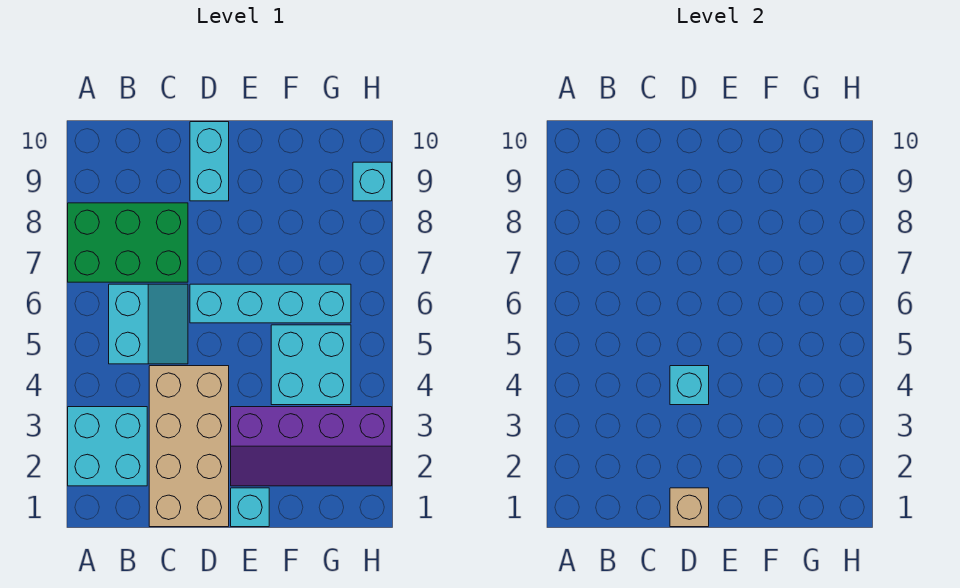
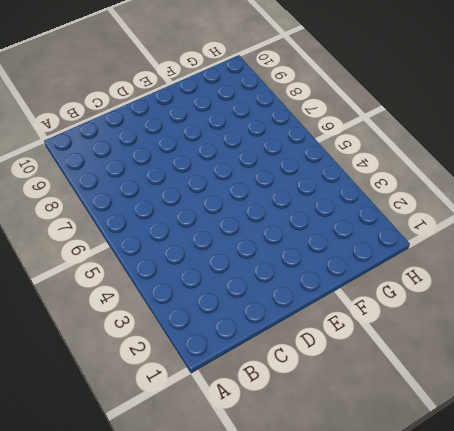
none -> cyan 2x2 brick [68,407,147,486]
none -> green 2x3 brick [68,203,188,282]
none -> cyan 2x2 slope [109,284,188,364]

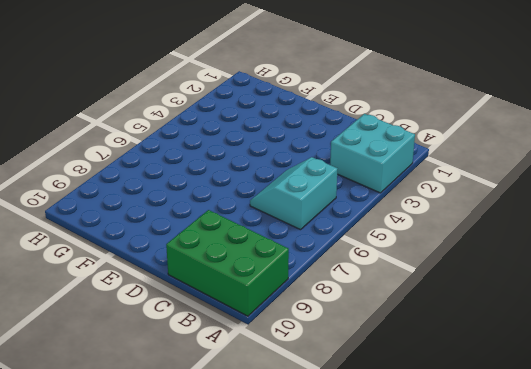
green 2x3 brick [166,210,289,316] -> green 2x3 brick moved to [68,203,188,282]
none -> tan 2x4 brick [149,366,229,527]
none -> cyan 1x4 brick [190,284,351,323]
none -> cyan 1x2 brick [190,122,229,201]

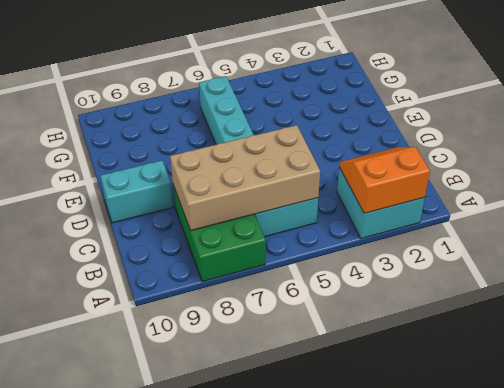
orange 2x2 slope [339,147,430,213] -> none
tan 2x4 brick [170,125,320,231] -> tan 2x4 brick moved to [149,366,229,527]
none -> cyan 1x1 brick [231,488,269,527]
none -> purple 2x4 slope [231,407,392,486]
none -> cyan 2x2 brick [271,325,351,405]

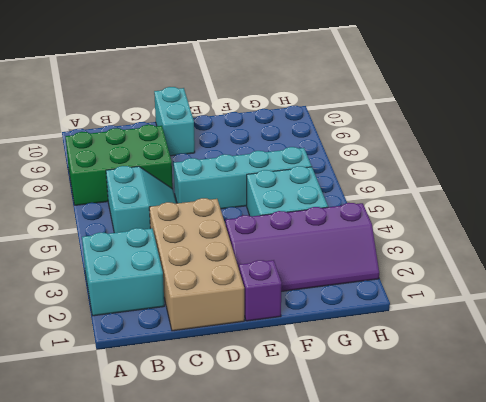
purple 1x1 brick [239,260,282,321] -> cyan 1x1 brick [231,488,269,527]
none -> cyan 1x1 brick [353,162,392,201]
none -> tan 1x1 brick [670,488,709,527]
none -> cyan 1x1 brick [670,366,709,405]

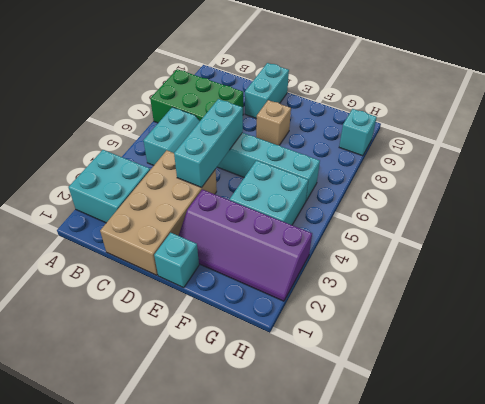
cyan 1x3 brick [174,99,243,187] -> cyan 1x1 brick [670,366,709,405]
tan 1x1 brick [256,100,291,145] -> tan 1x1 brick moved to [670,488,709,527]

